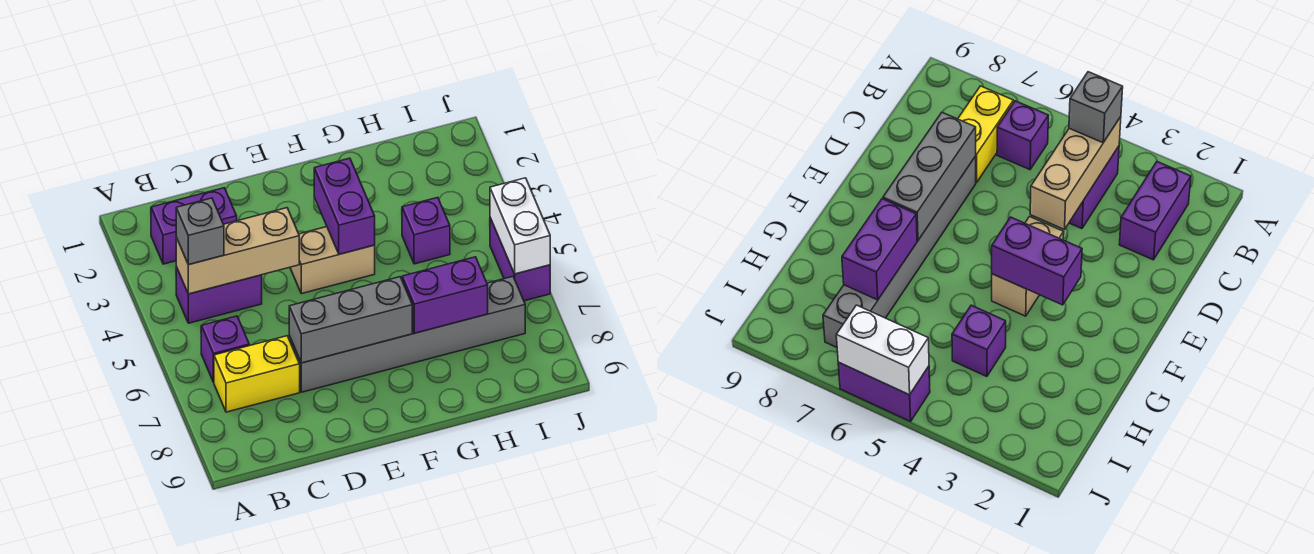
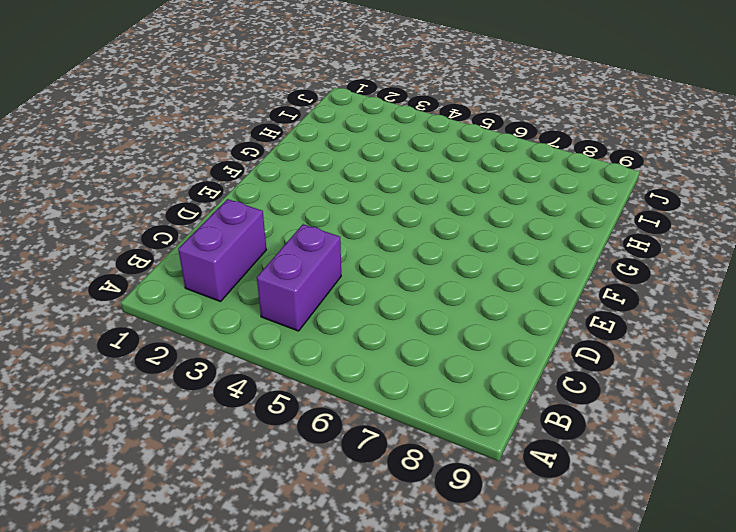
none -> purple 1x1 brick [201,316,249,382]
none -> yellow 1x2 brick [214,336,300,412]
none -> grey 1x6 brick [289,276,525,392]

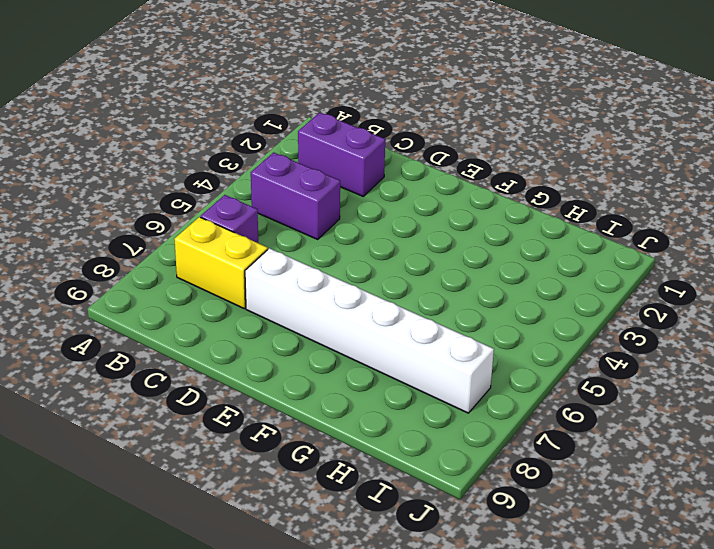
white 1x6 brick [245,248,494,413] -> grey 1x6 brick [289,276,525,392]
none -> tan 1x2 brick [290,227,375,294]
none -> purple 1x1 brick [402,197,450,264]
none -> purple 1x2 brick [490,218,550,301]

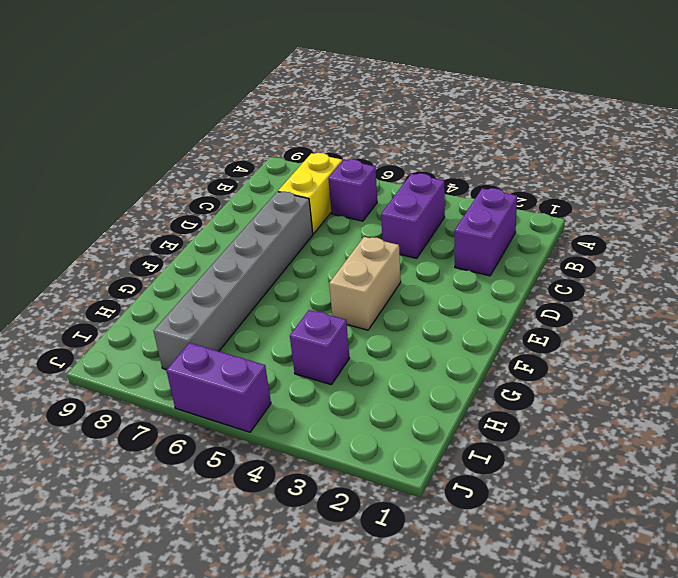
none -> tan 1x3 brick [176,208,299,294]
none -> grey 1x3 brick [289,277,412,363]
none -> purple 1x2 brick [314,158,375,254]

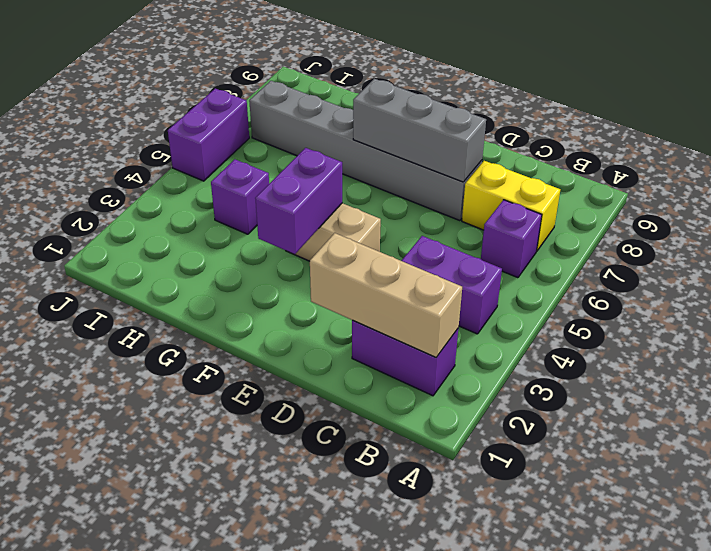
tan 1x3 brick [310,233,462,357] -> tan 1x3 brick moved to [176,208,299,294]
none -> purple 1x2 brick [402,257,488,333]
none -> white 1x2 brick [490,178,550,274]
none -> grey 1x1 brick [176,198,224,265]

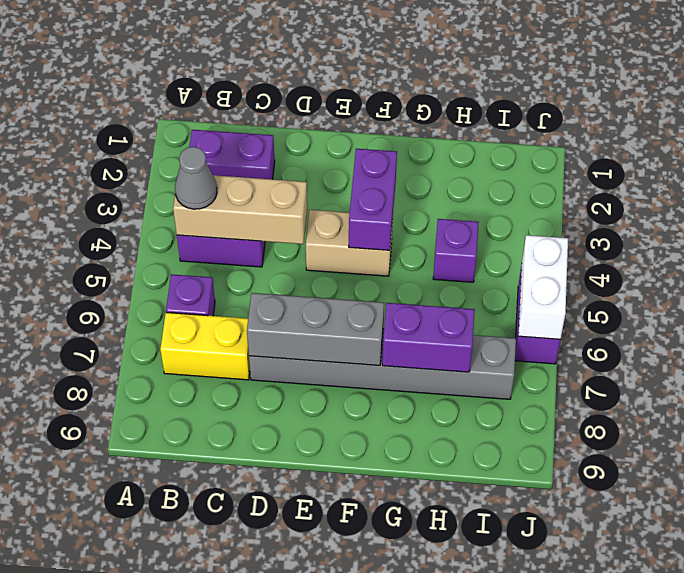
grey 1x1 cone [175,147,217,209] -> grey 1x1 brick [176,198,224,265]

